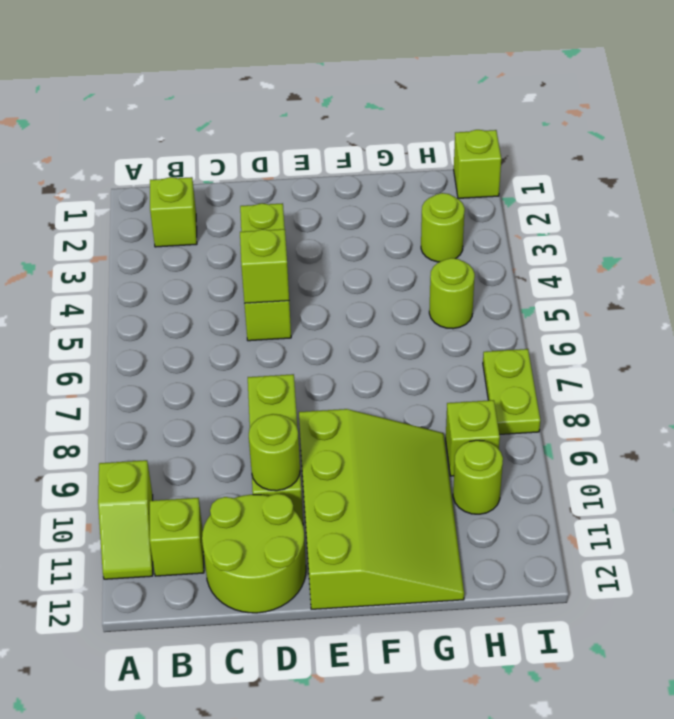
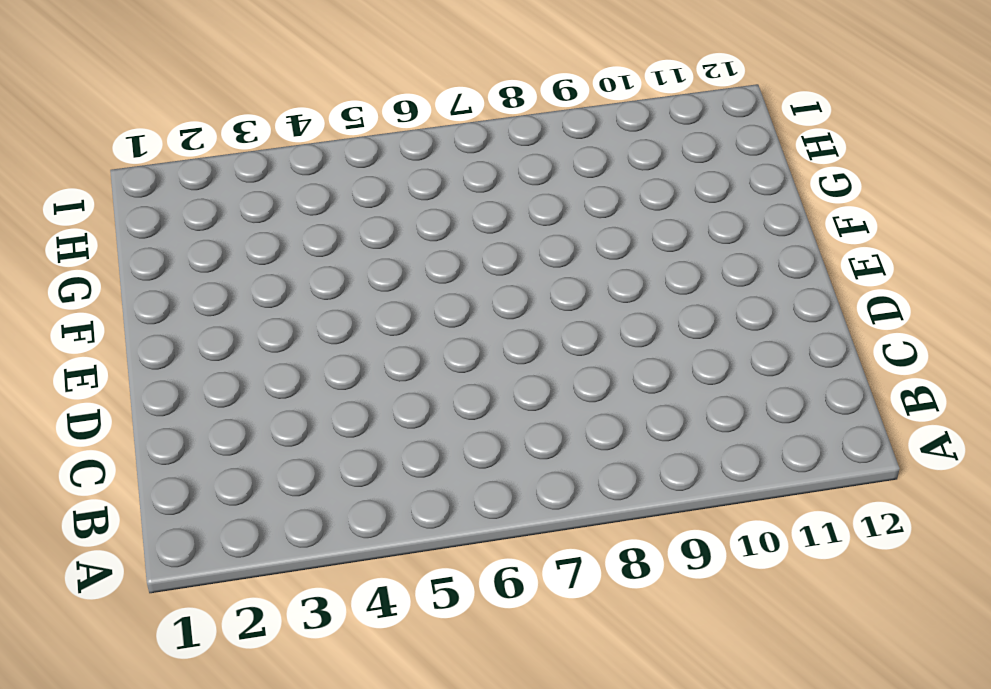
none -> lime 1x2 slope [98,460,153,579]
none -> lime 1x1 brick [150,177,197,247]
none -> lime 1x1 brick [150,498,204,576]

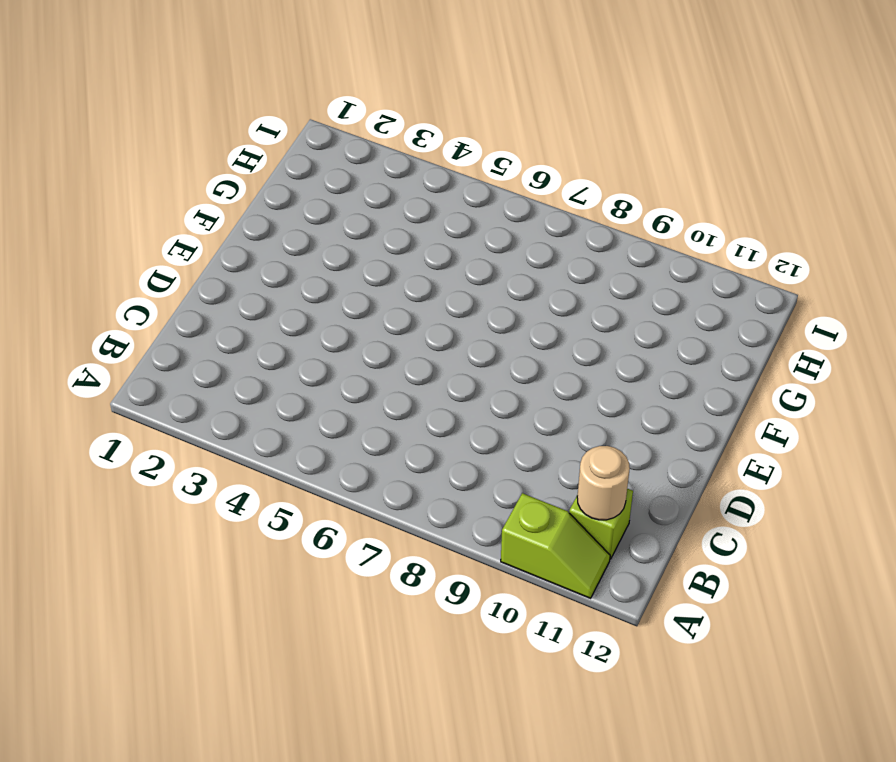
tan 1x1 round brick [577,446,630,520] -> none
none -> lime 1x1 brick [150,177,197,247]
none -> lime 2x2 round brick [202,494,306,613]
none -> lime 1x3 brick [240,203,291,341]

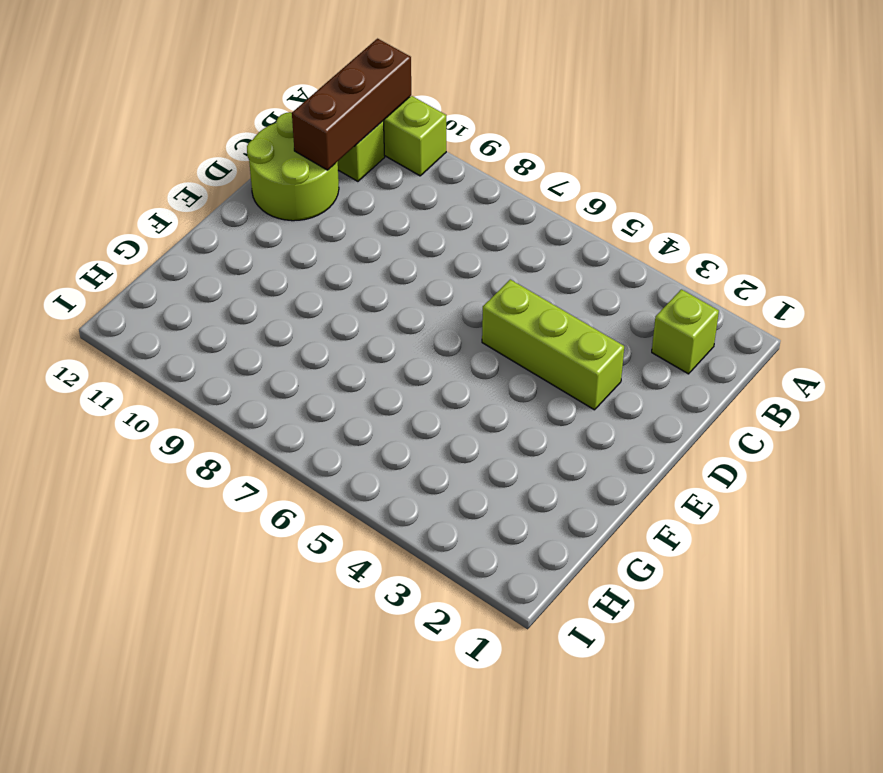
brown 1x3 brick [292,39,411,170] -> none
none -> lime 1x3 brick [248,374,303,524]
none -> lime 3x4 slope [299,409,464,609]
none -> lime 1x1 round brick [421,193,465,262]

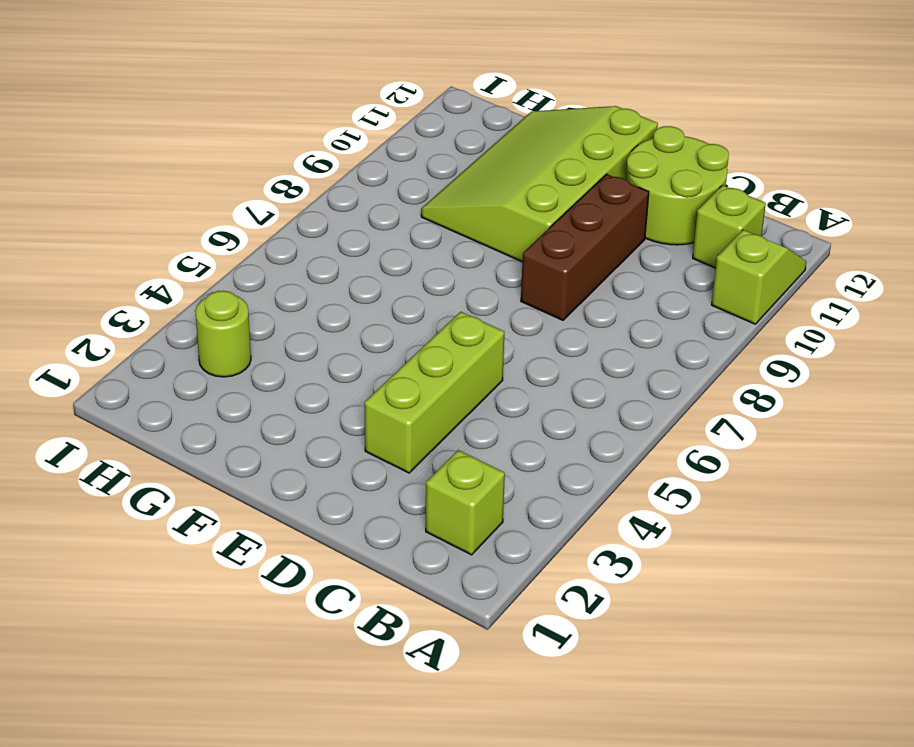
brown 1x3 brick [521,174,649,320] -> lime 1x3 brick [248,374,303,524]
none -> lime 1x1 round brick [429,258,475,329]
none -> lime 1x1 brick [446,400,500,476]
none -> lime 1x1 round brick [453,440,503,514]

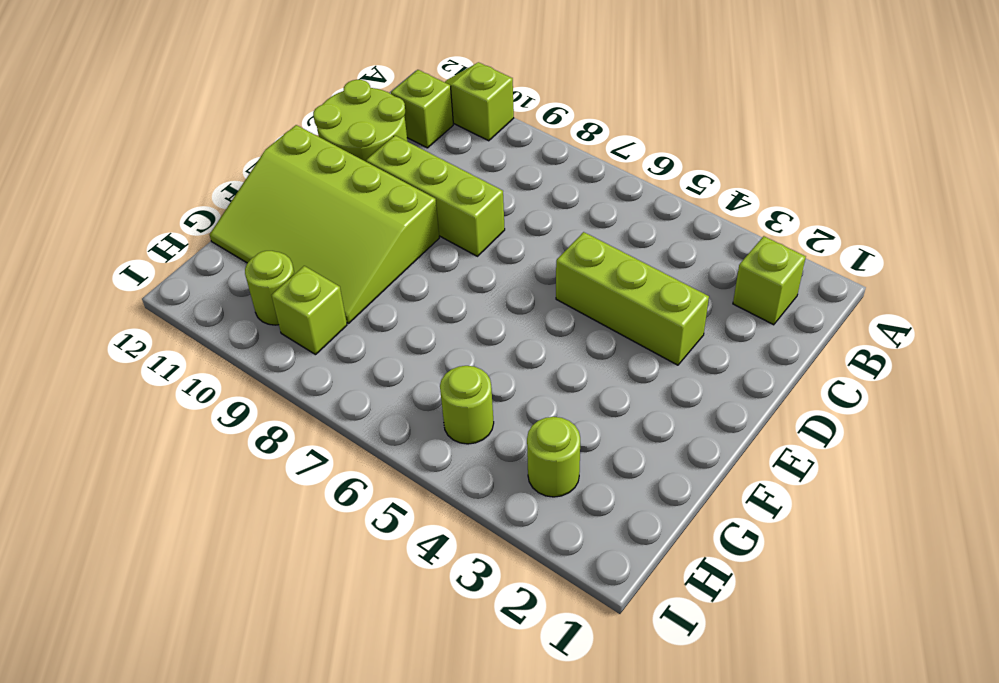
none -> lime 1x1 brick [454,130,501,198]
none -> lime 1x2 plate [483,349,540,434]
none -> lime 1x1 brick [240,229,289,303]

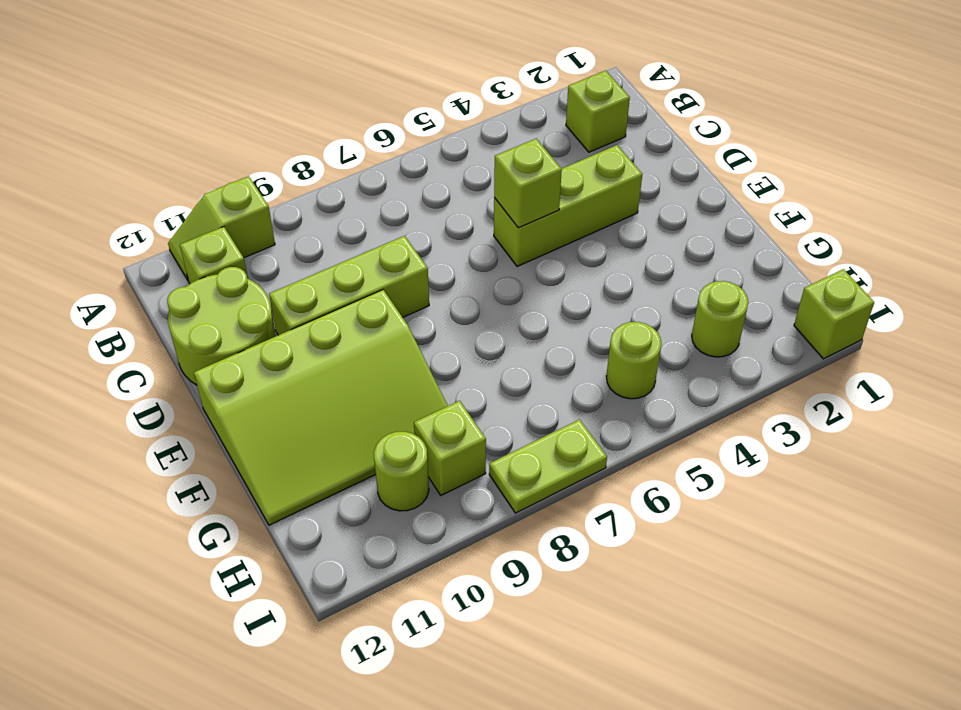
none -> lime 1x1 round brick [249,414,300,491]

